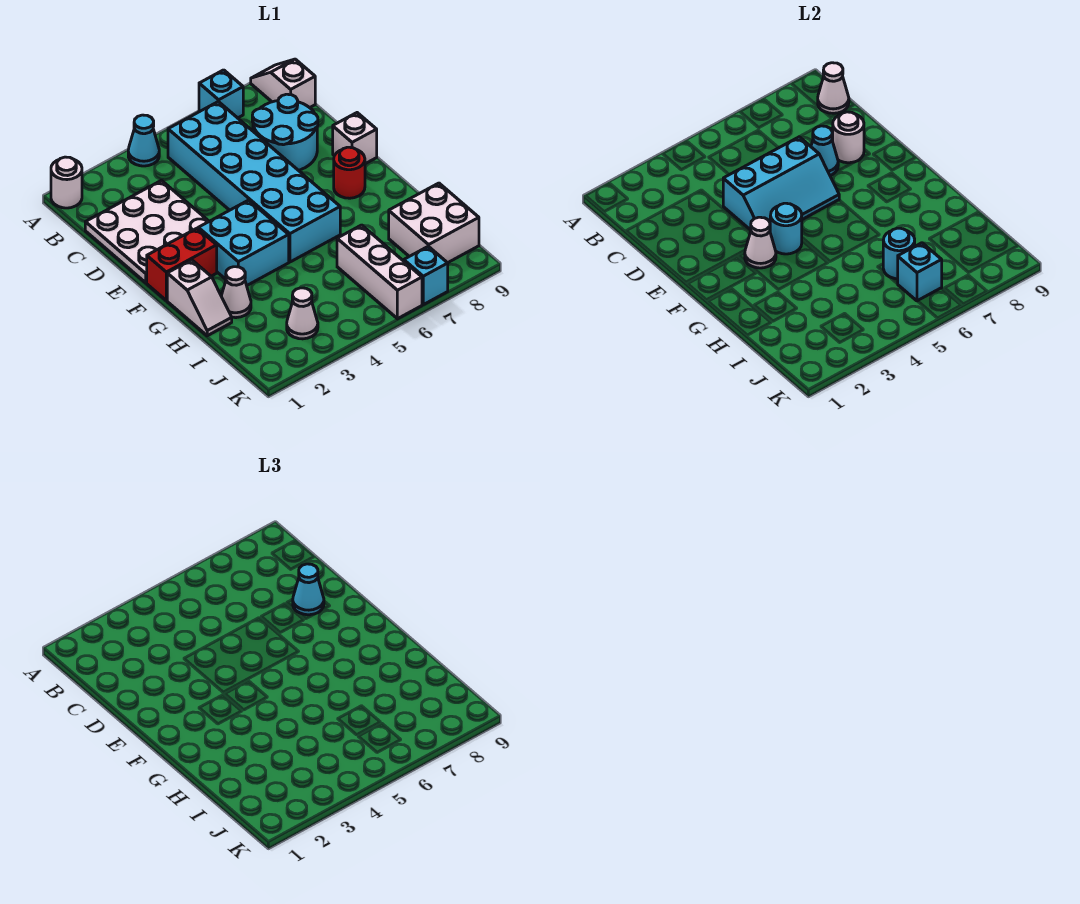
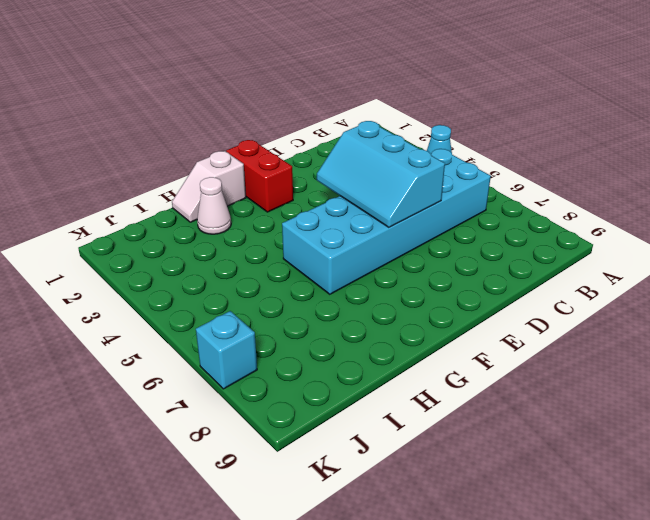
none -> white 1x1 round brick [51,157,82,208]
none -> cyan 1x1 brick [199,70,243,118]
none -> white 1x2 slope [251,59,315,108]

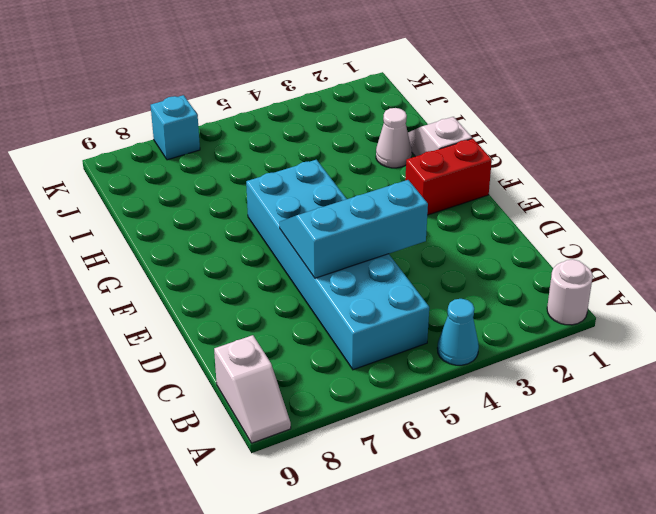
none -> cyan 1x1 brick [199,70,243,118]
none -> white 3x3 plate [85,180,209,283]
none -> cyan 2x2 round brick [252,94,318,170]

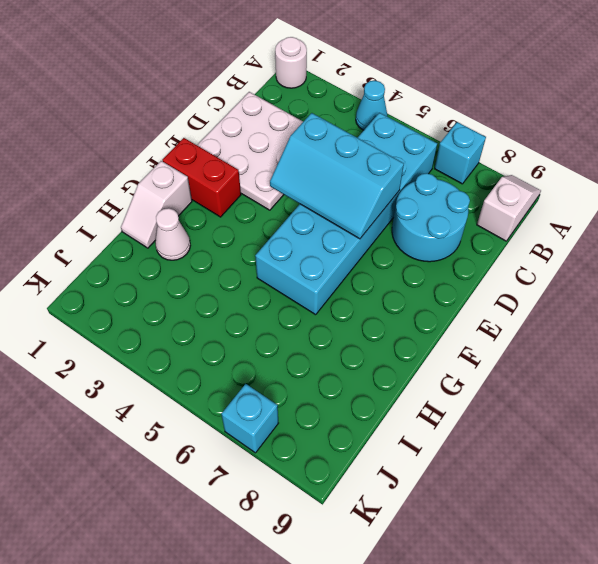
none -> white 1x1 brick [333,113,377,164]
none -> cyan 2x2 brick [198,200,289,285]
none -> red 1x1 round brick [334,147,365,198]

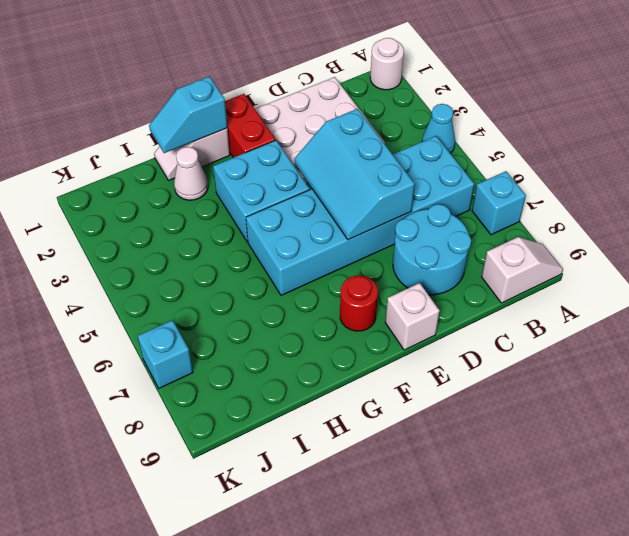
cyan 1x2 slope [149,77,227,153] -> none
none -> white 1x3 brick [337,225,422,319]
none -> white 2x2 brick [389,183,479,263]
none -> white 1x1 cone [287,288,318,339]

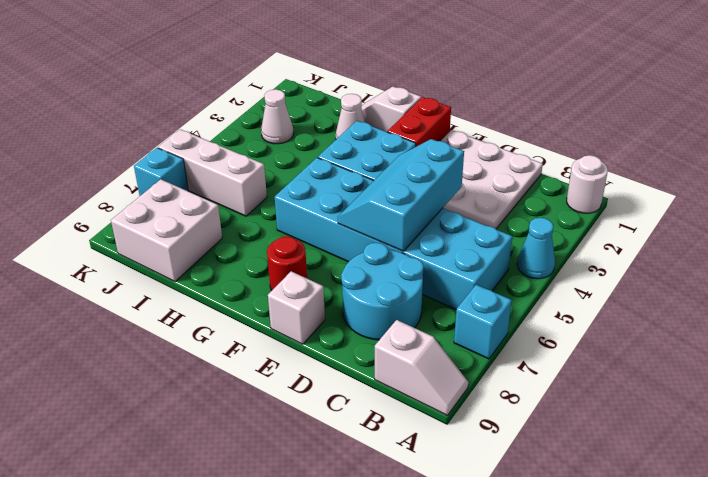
none -> white 1x1 cone [818,63,849,113]
none -> cyan 1x1 cone [811,126,838,175]
none -> white 1x1 round brick [832,112,864,163]

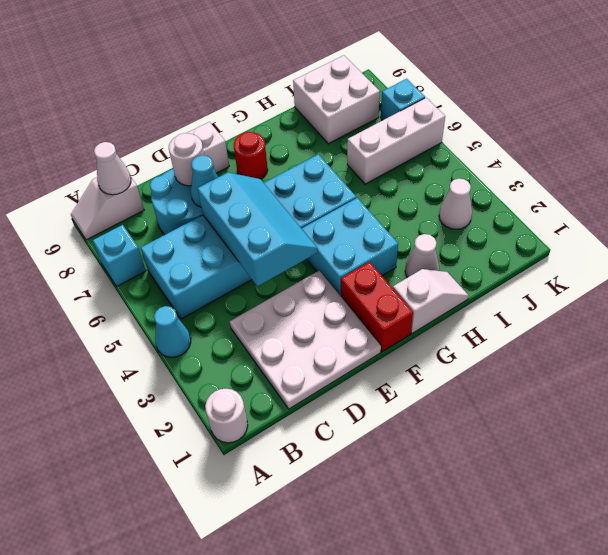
none -> white 1x1 cone [745,217,776,268]
none -> cyan 1x1 round brick [770,203,802,254]
none -> cyan 1x1 round brick [883,228,915,279]

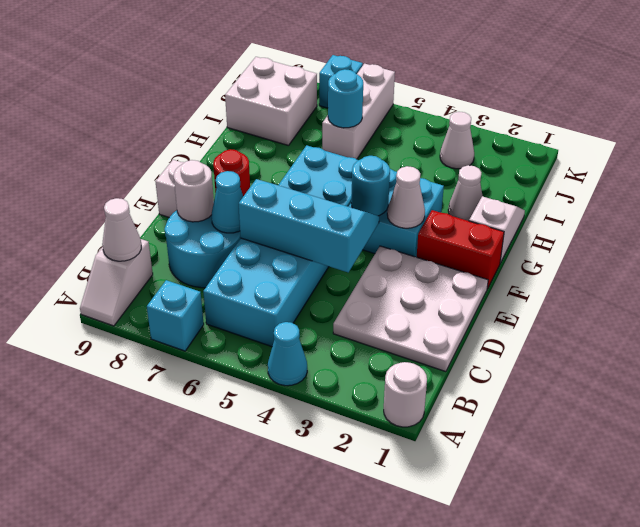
none -> cyan 1x1 brick [898,243,942,301]
none -> cyan 1x1 cone [293,564,324,615]

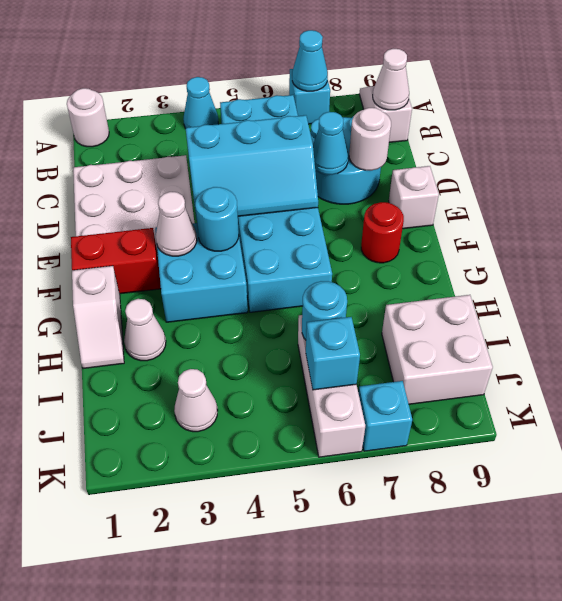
cyan 1x1 cone [292,30,328,91] -> cyan 1x1 cone moved to [293,564,324,615]

